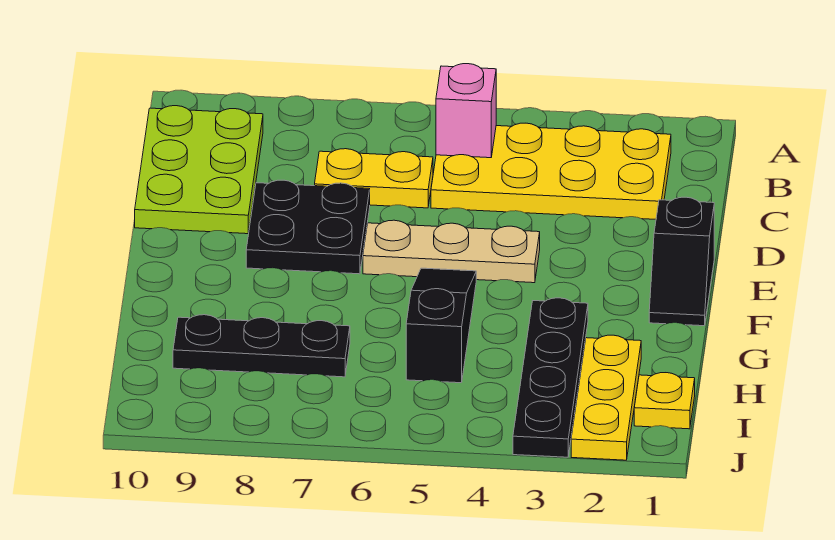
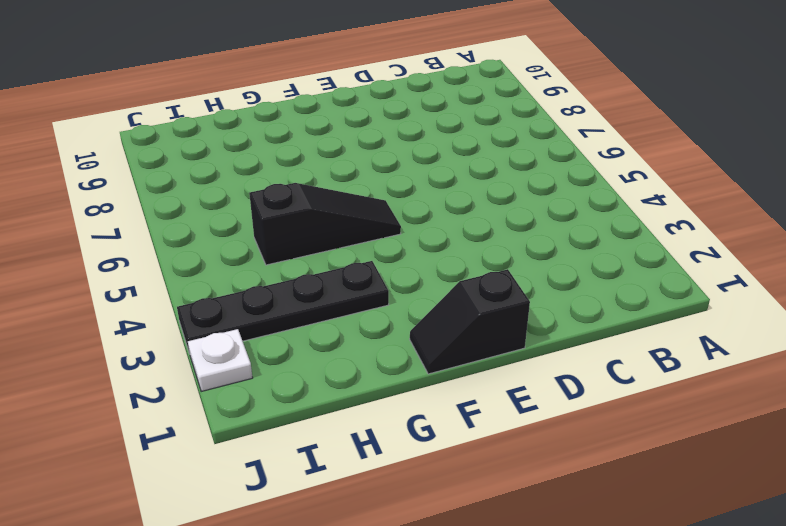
white 1x1 plate [188,329,253,392] -> yellow 1x3 plate [571,335,641,460]
none -> yellow 2x4 plate [431,123,671,219]
none -> lime 2x3 plate [135,106,263,234]
none -> yellow 1x2 plate [315,149,433,208]

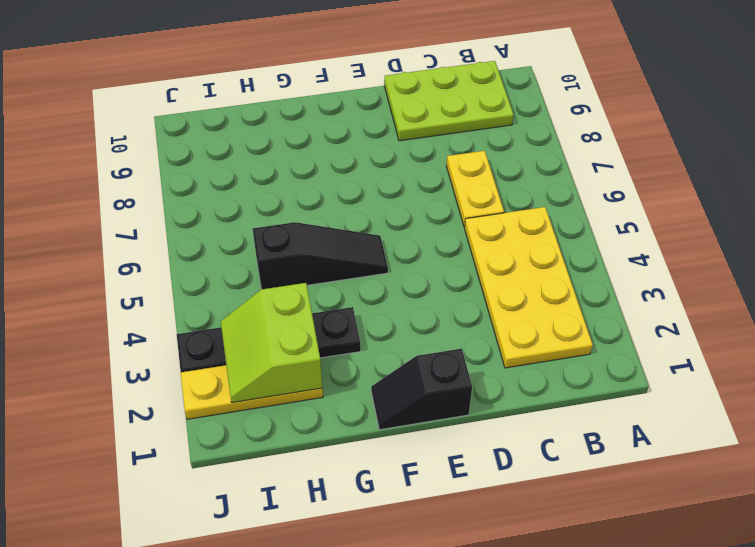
lime 2x2 slope [221,283,322,403] -> none
none -> black 2x2 plate [246,180,370,274]
none -> tan 1x3 plate [363,220,540,283]
none -> black 1x3 plate [173,315,350,377]

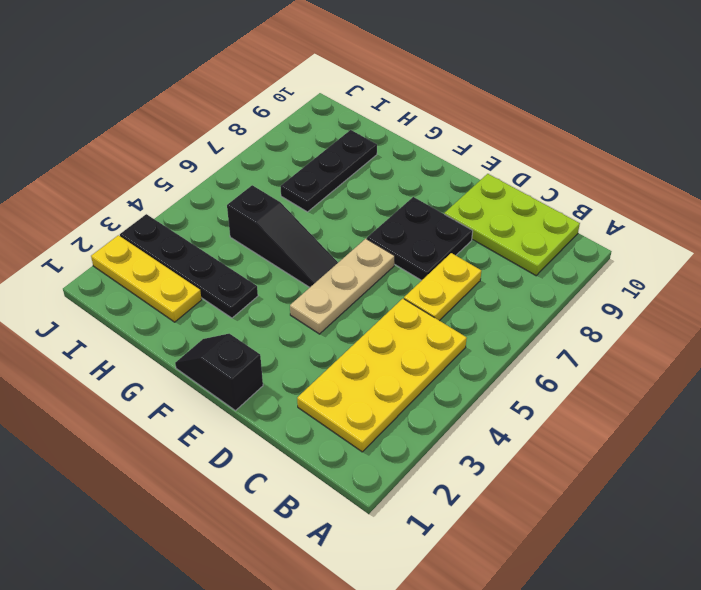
none -> yellow 1x1 plate [634,373,695,429]
none -> pink 1x1 brick [436,64,496,158]

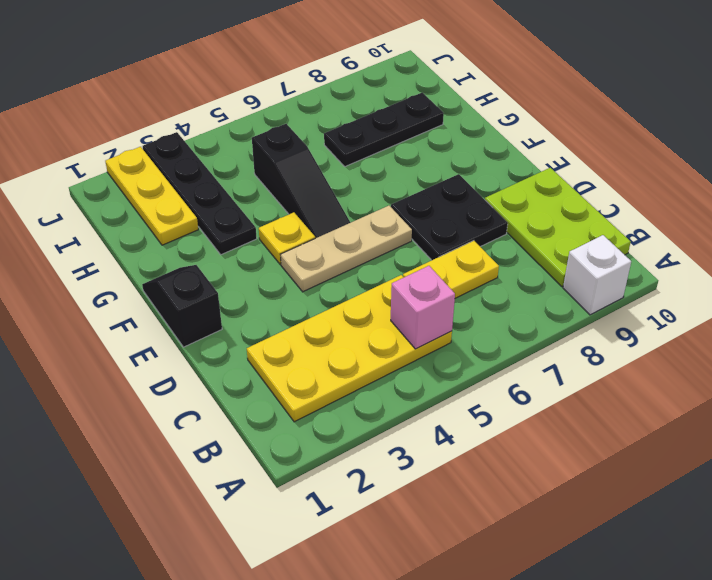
white 1x1 brick [563,235,631,315] -> none
yellow 1x1 plate [259,212,315,264] -> yellow 1x1 plate moved to [634,373,695,429]

